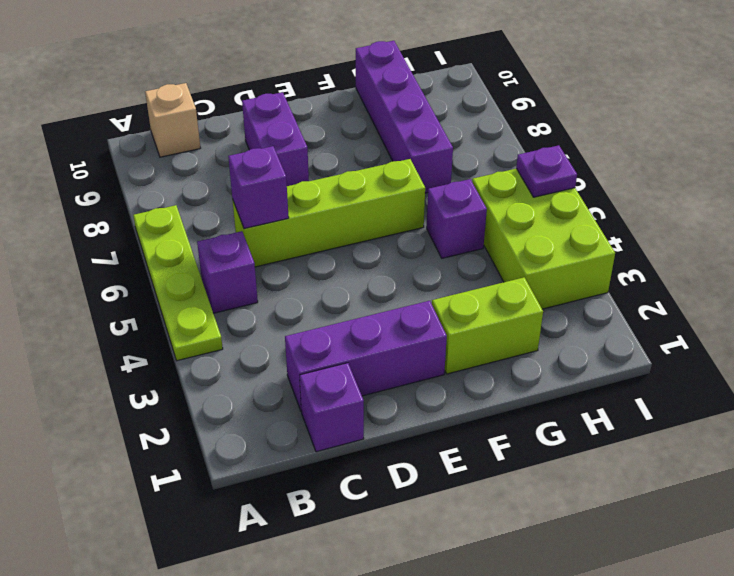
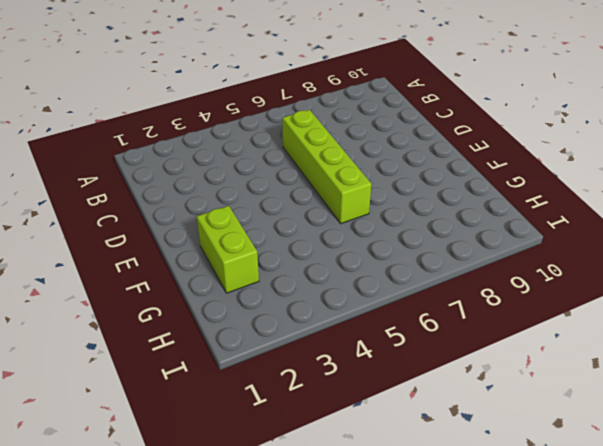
none -> lime 1x4 plate [133,205,223,361]
none -> purple 1x1 brick [197,231,258,313]
none -> tan 1x1 brick [145,83,200,157]

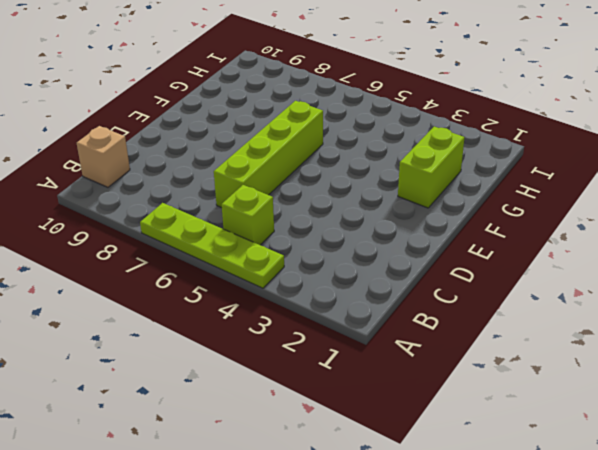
lime 1x1 brick [222,185,274,245] -> purple 1x1 brick [197,231,258,313]
none -> purple 1x1 brick [300,363,364,452]
none -> purple 1x3 brick [285,301,447,412]
none -> purple 1x2 brick [242,92,309,186]

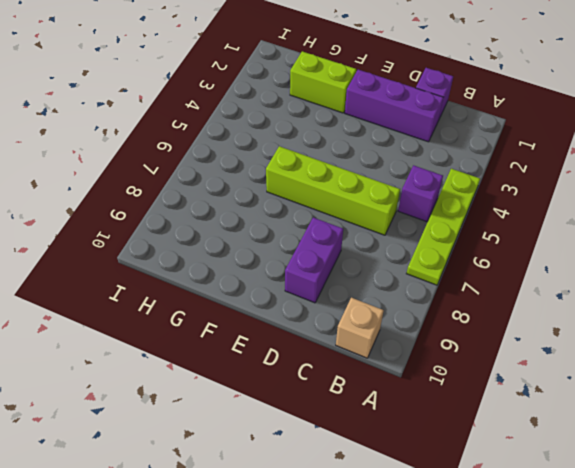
none -> purple 1x1 brick [427,179,487,258]
none -> purple 1x4 brick [356,41,453,193]
none -> lime 2x3 brick [472,169,615,309]

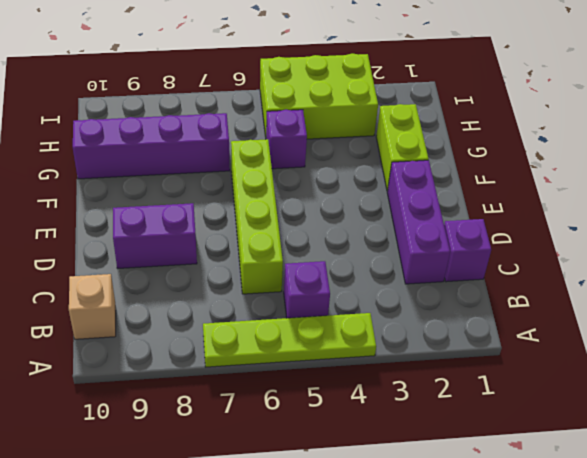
none -> purple 1x1 brick [228,146,289,229]
none -> purple 1x1 plate [516,145,577,197]

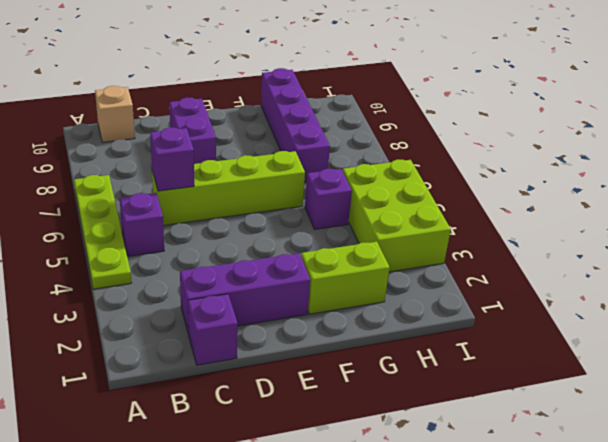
none -> purple 1x1 plate [516,145,577,197]

